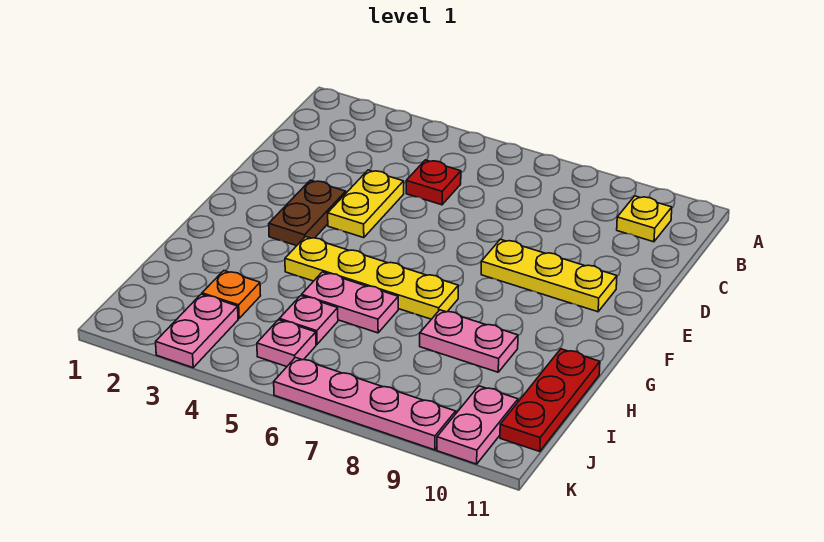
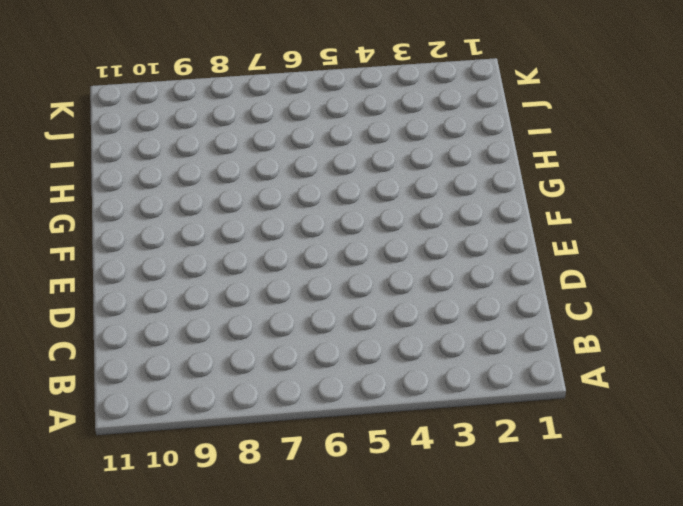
none -> yellow 1x1 plate [617,196,672,242]
none -> red 1x1 plate [406,160,461,205]
none -> yellow 1x2 plate [328,170,404,238]

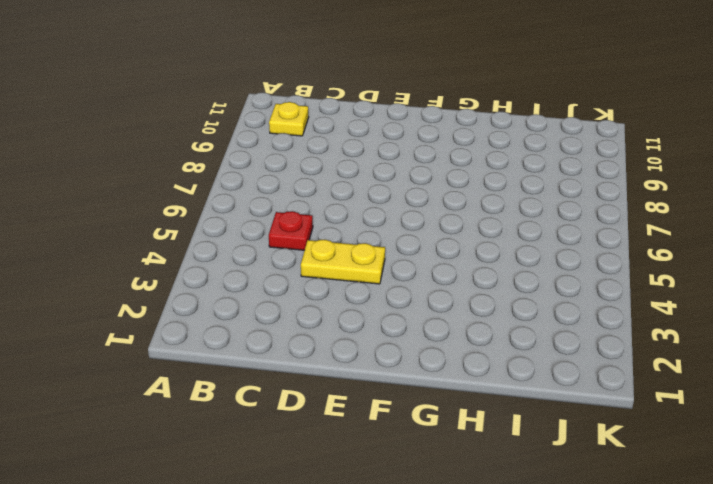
none -> brown 1x2 plate [269,180,346,246]
none -> yellow 1x3 plate [481,239,617,312]
none -> yellow 1x4 plate [285,237,458,319]

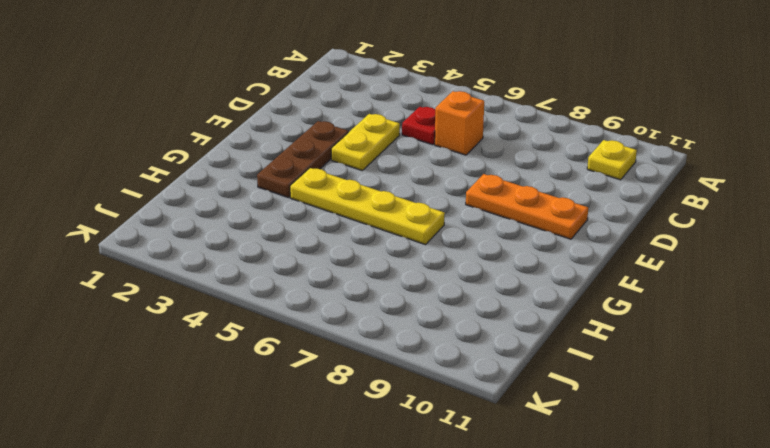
orange 1x1 brick [435,91,484,155] -> none
brown 1x3 plate [257,121,348,198] -> brown 1x2 plate [269,180,346,246]
orange 1x3 plate [466,174,588,239] -> yellow 1x3 plate [481,239,617,312]
none -> pink 1x2 plate [301,272,398,333]
none -> pink 1x2 plate [420,310,518,372]
none -> red 1x3 plate [500,349,600,452]

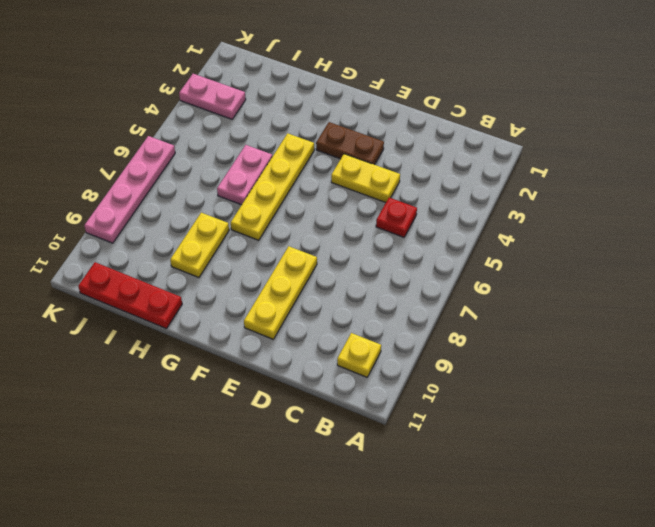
yellow 1x2 plate [170,213,229,278] -> pink 1x2 plate [420,310,518,372]
none -> orange 1x1 plate [202,271,261,318]
none -> pink 1x1 plate [279,296,338,344]
none -> pink 1x1 plate [257,320,316,367]

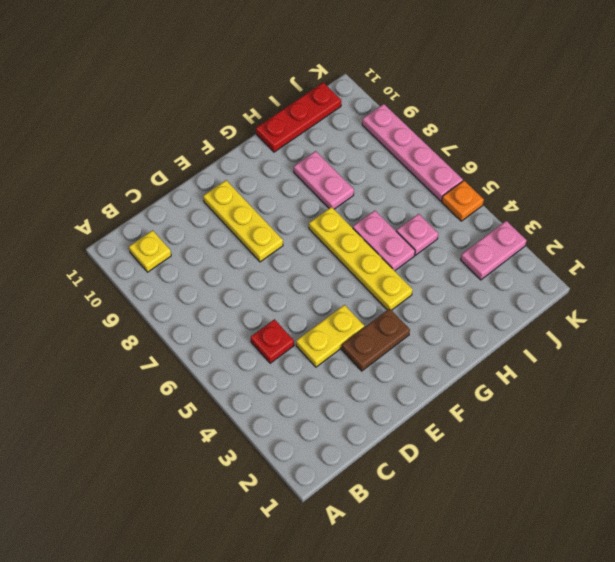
orange 1x1 plate [442,181,484,221] -> orange 1x1 plate moved to [202,271,261,318]
none -> pink 1x1 plate [257,320,316,367]
none -> pink 1x2 plate [437,386,518,464]

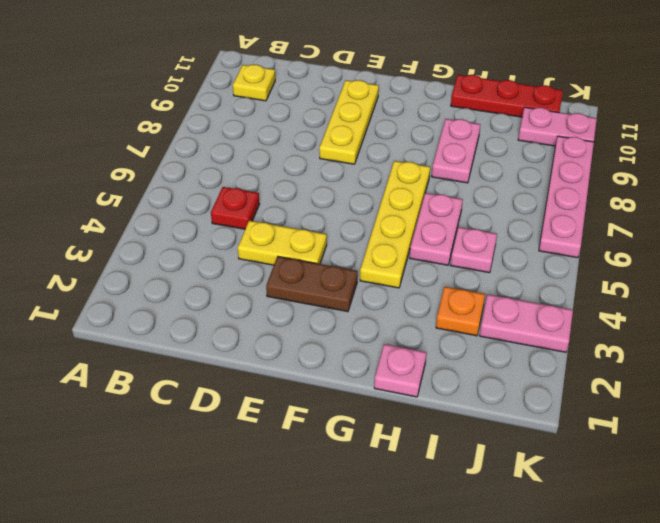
pink 1x1 plate [374,344,426,397] -> pink 1x1 plate moved to [257,320,316,367]

